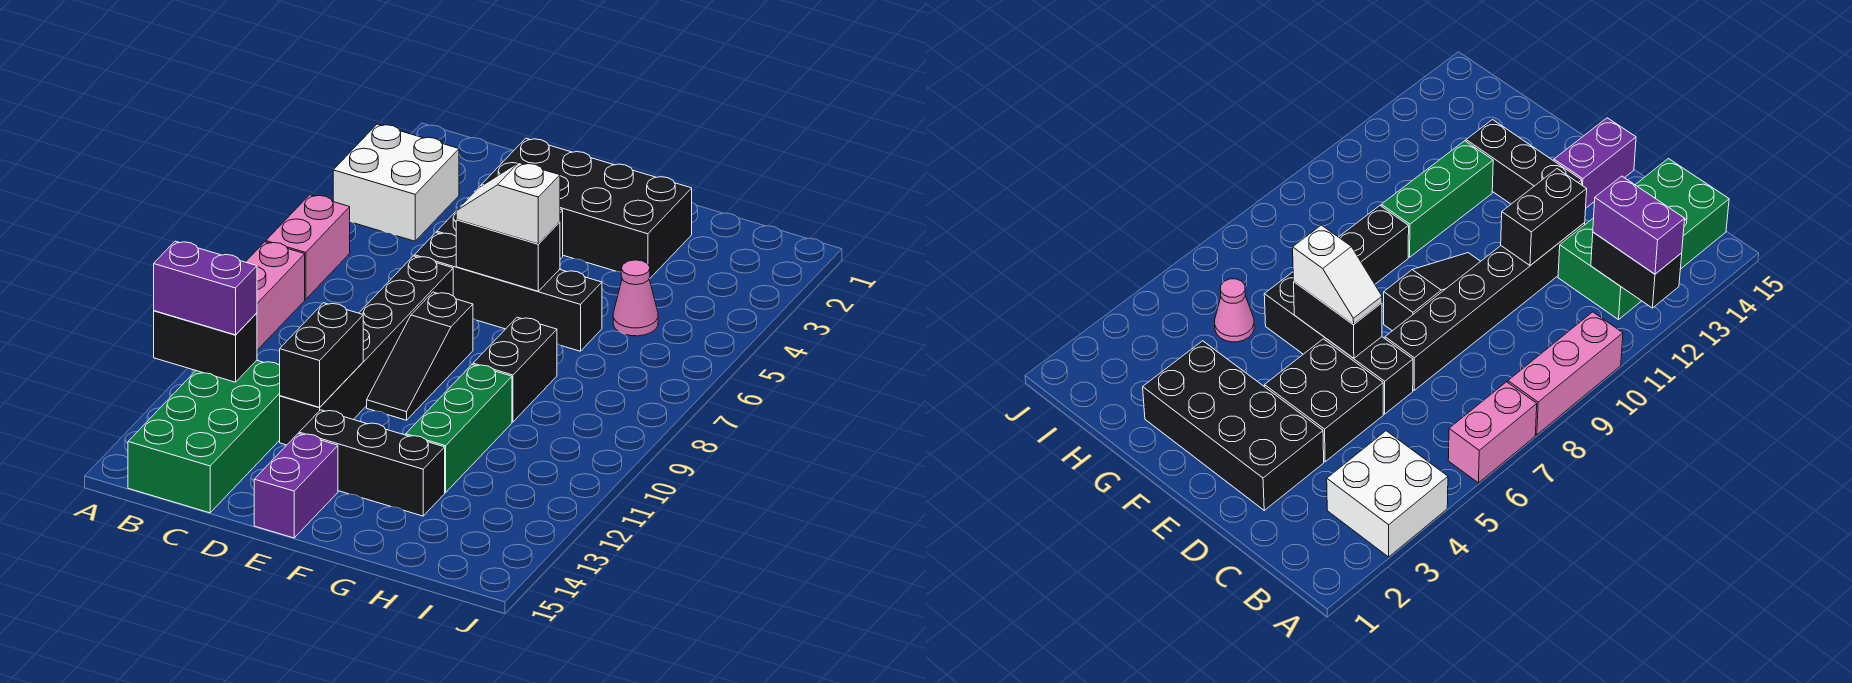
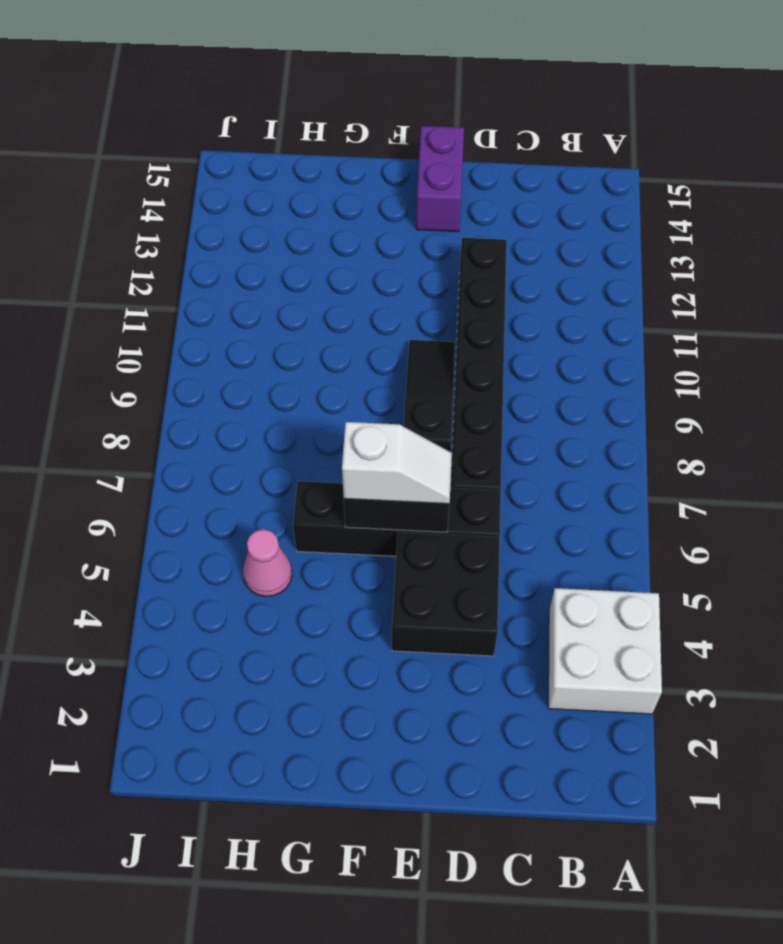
none -> pink 1x2 brick [266,195,350,299]
none -> pink 1x3 brick [246,242,305,350]
none -> green 2x4 brick [128,360,280,513]

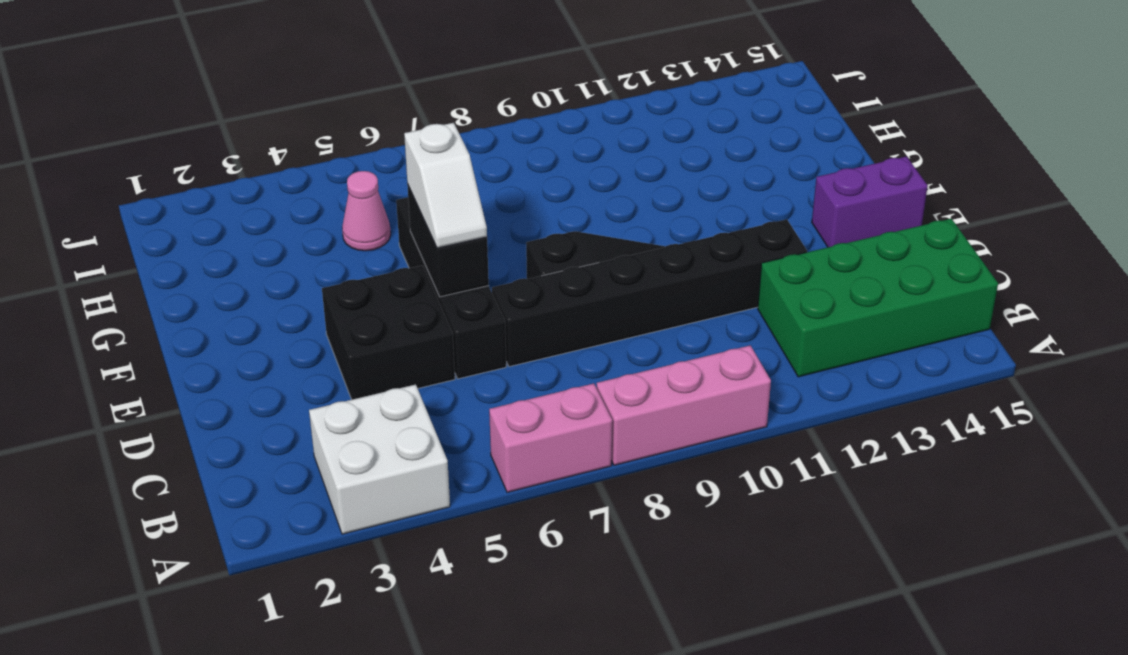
none -> black 2x4 brick [482,138,692,279]
none -> black 1x3 brick [299,410,445,516]
none -> black 1x2 brick [473,317,557,422]

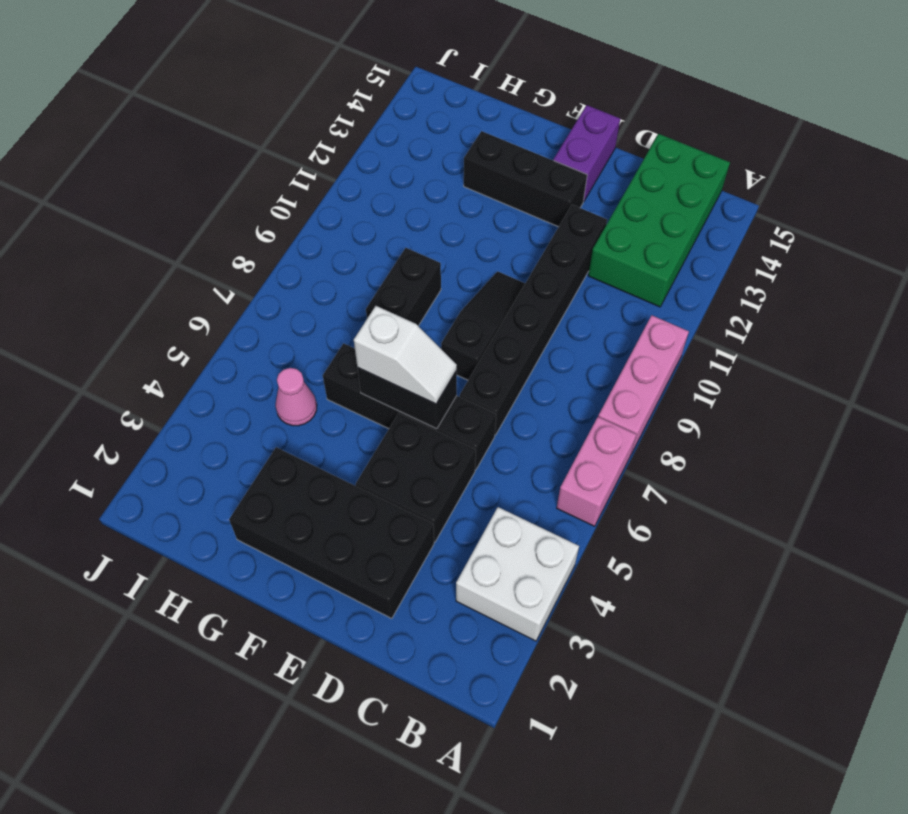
none -> green 1x3 brick [406,364,512,493]
none -> black 1x2 brick [154,311,257,382]
none -> black 1x2 brick [280,303,363,407]

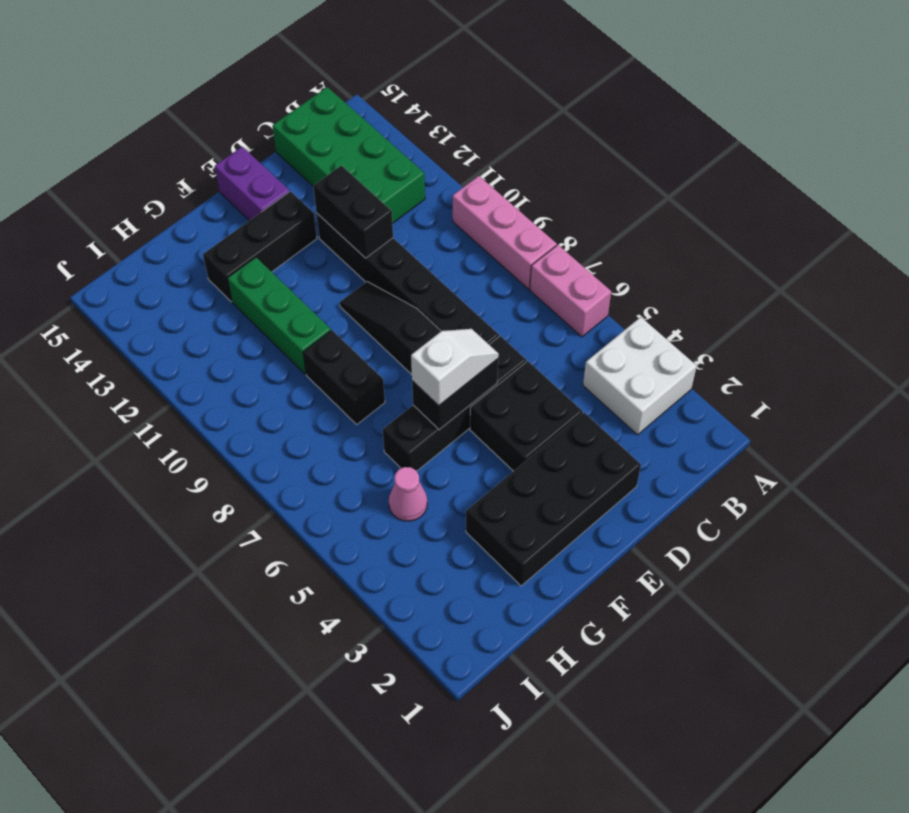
none -> black 1x2 brick [154,311,257,382]
none -> purple 1x2 brick [154,241,257,335]

